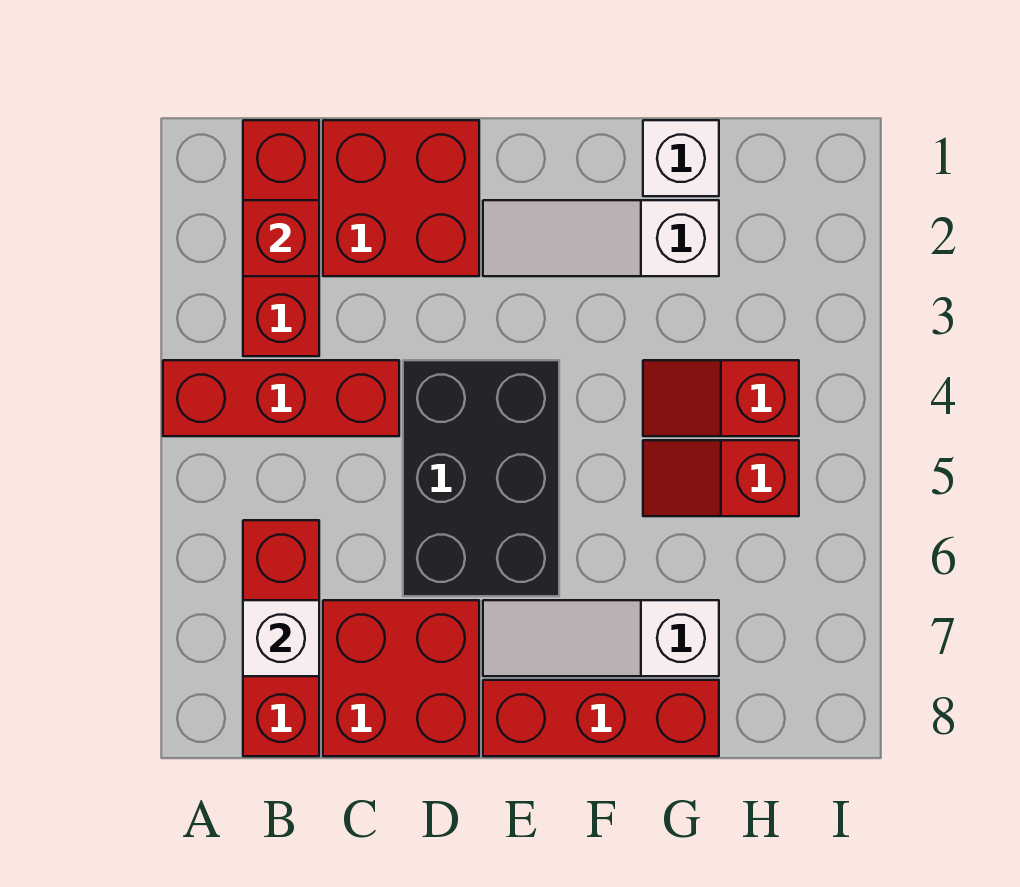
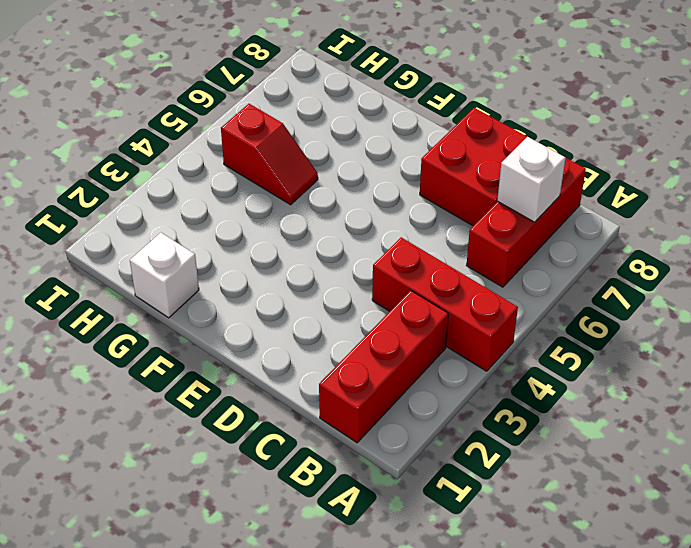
none -> red 2x2 brick [323,120,479,276]
none -> black 2x3 brick [403,360,559,596]
none -> white 1x3 slope [483,200,719,276]

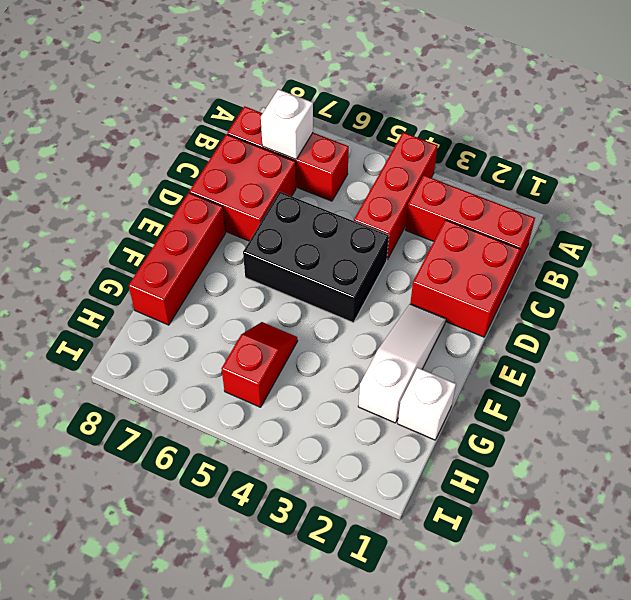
none -> white 1x3 slope [483,600,719,676]
none -> red 1x2 slope [643,360,799,436]
none -> red 1x1 brick [243,200,319,276]

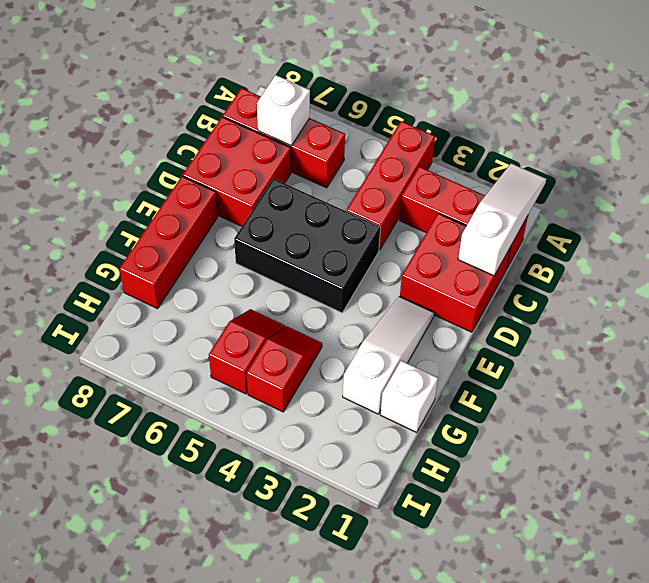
white 1x3 slope [458,164,546,276] -> white 1x3 slope moved to [483,600,719,676]
none -> red 1x1 brick [243,200,319,276]

